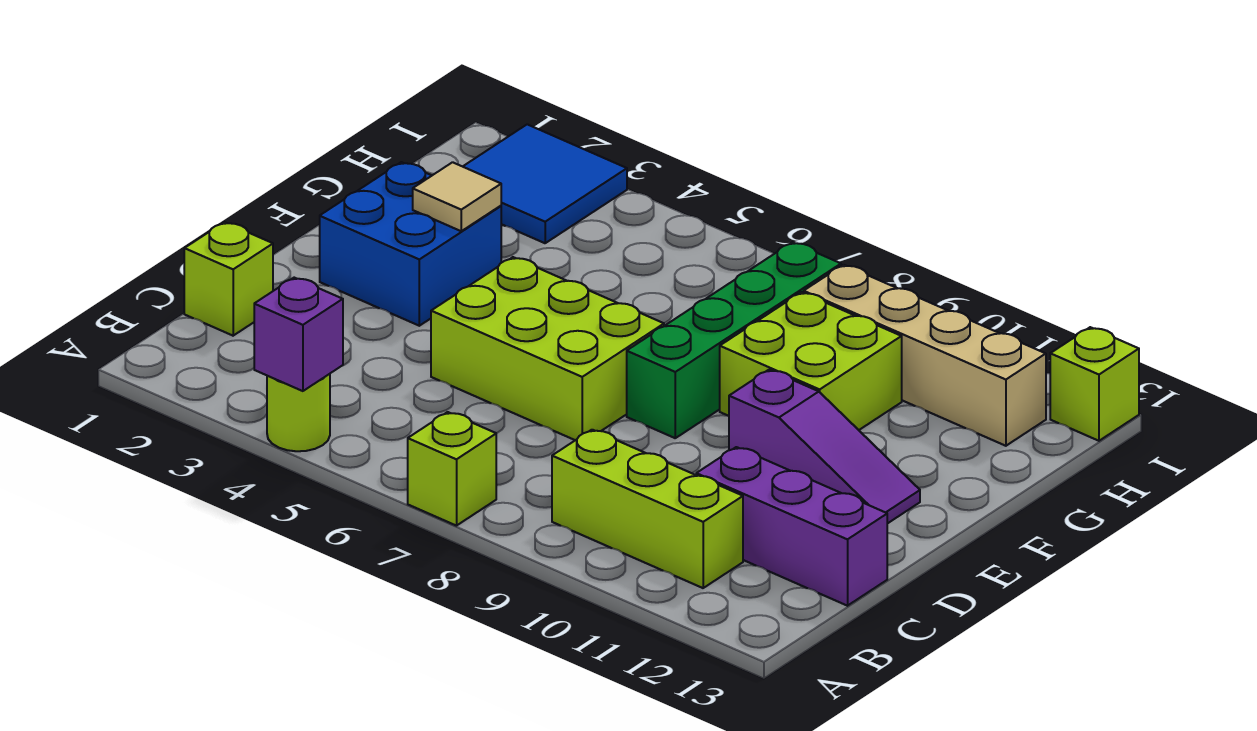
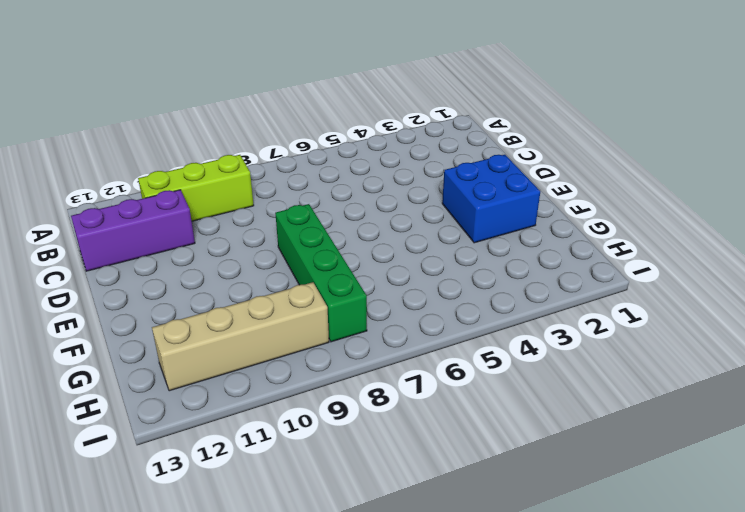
none -> lime 1x1 round brick [267,374,330,451]
none -> lime 1x1 brick [408,412,496,526]
none -> lime 1x1 brick [184,222,273,336]

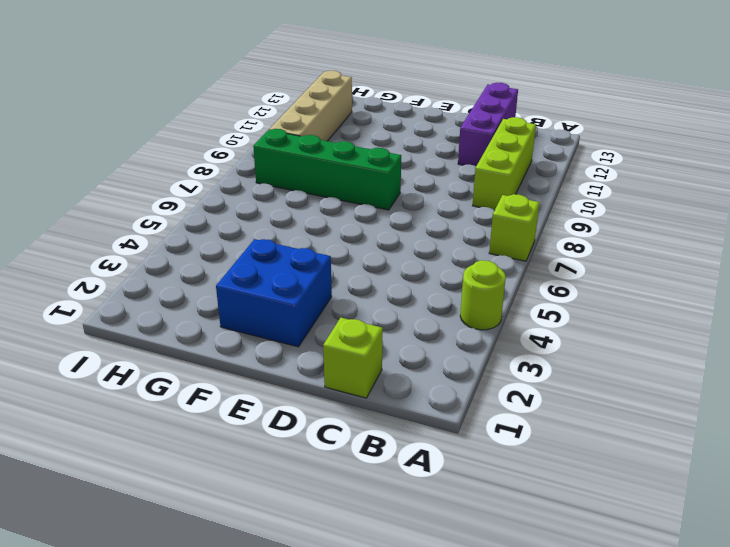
none -> lime 2x3 brick [431,257,664,440]
none -> purple 1x3 slope [729,370,920,524]
none -> lime 2x2 brick [720,292,902,430]

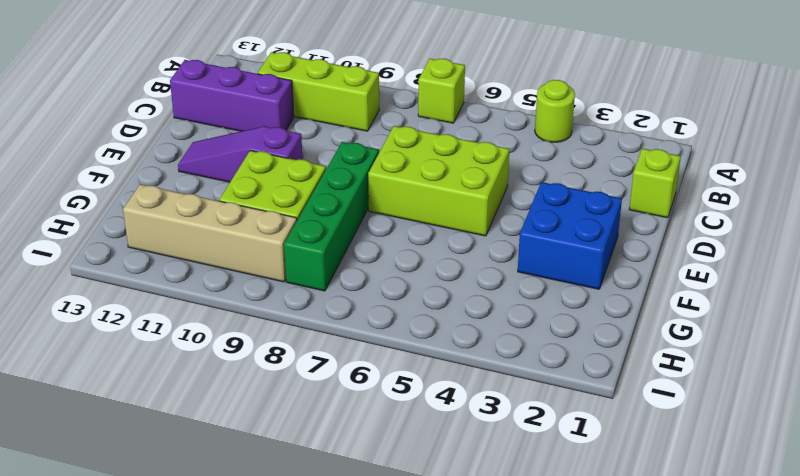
none -> blue 2x2 tile [463,124,627,243]
none -> lime 1x1 brick [1050,327,1139,441]
none -> purple 1x1 brick [254,278,343,391]

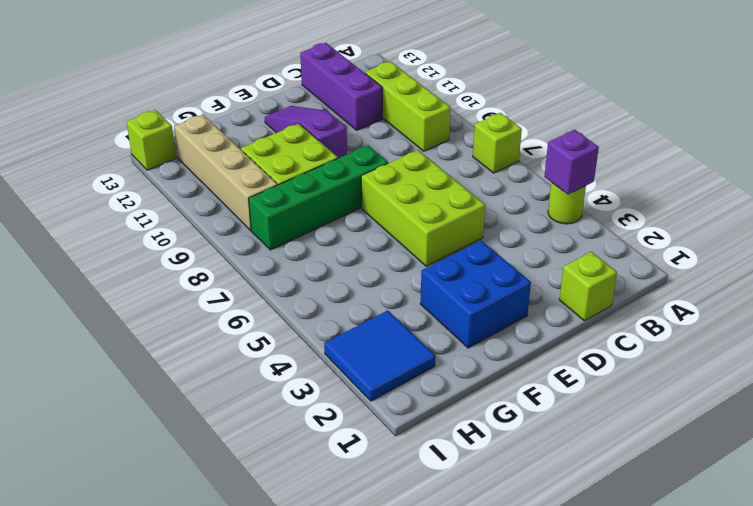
none -> tan 1x1 tile [413,162,501,231]

